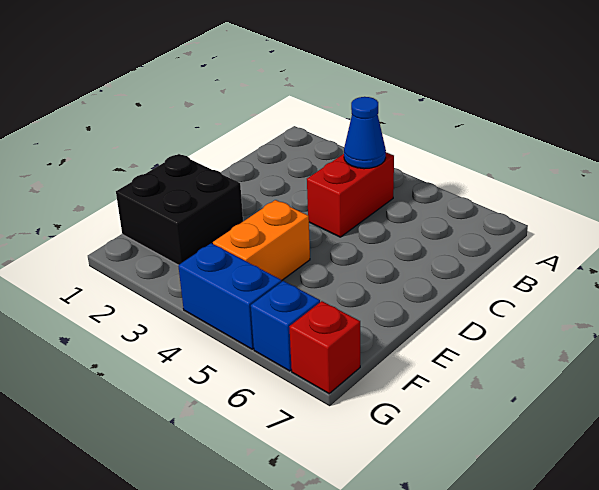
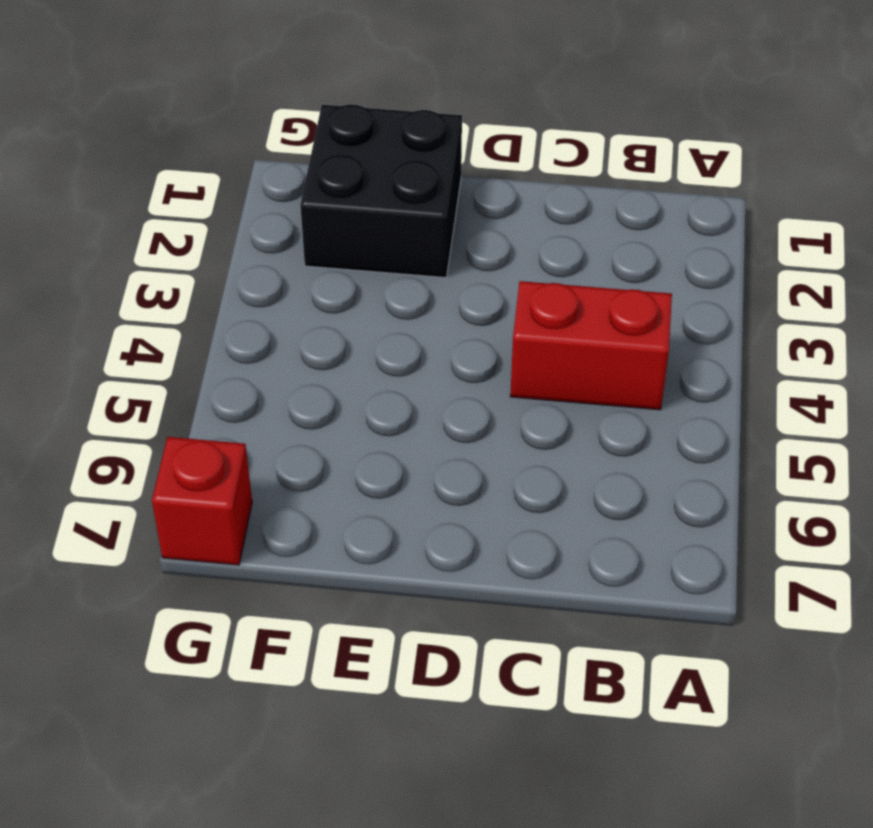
none -> orange 1x2 brick [213,200,310,281]
none -> blue 1x2 brick [178,243,282,349]

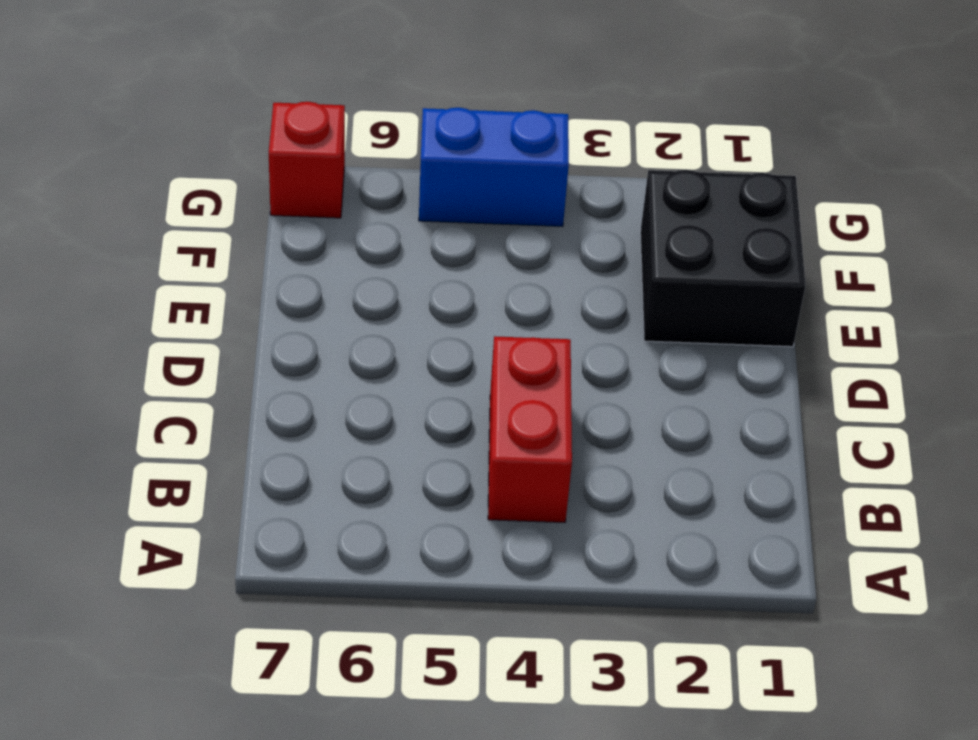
none -> orange 1x2 brick [213,200,310,281]
none -> blue 1x1 brick [251,281,320,371]

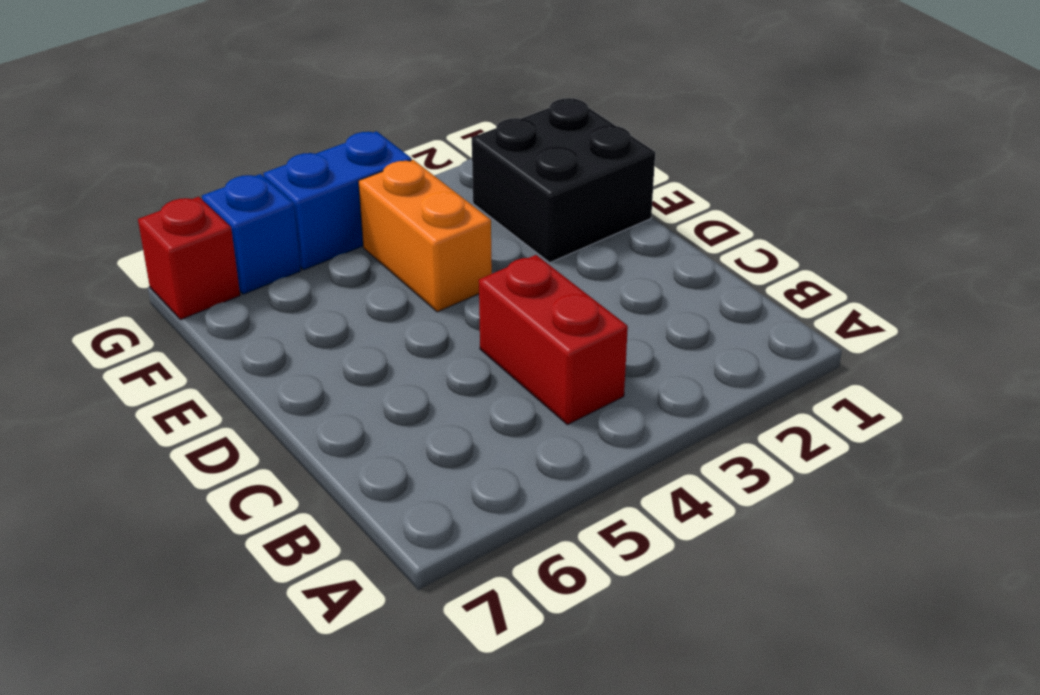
none -> blue 1x1 cone [344,97,386,169]

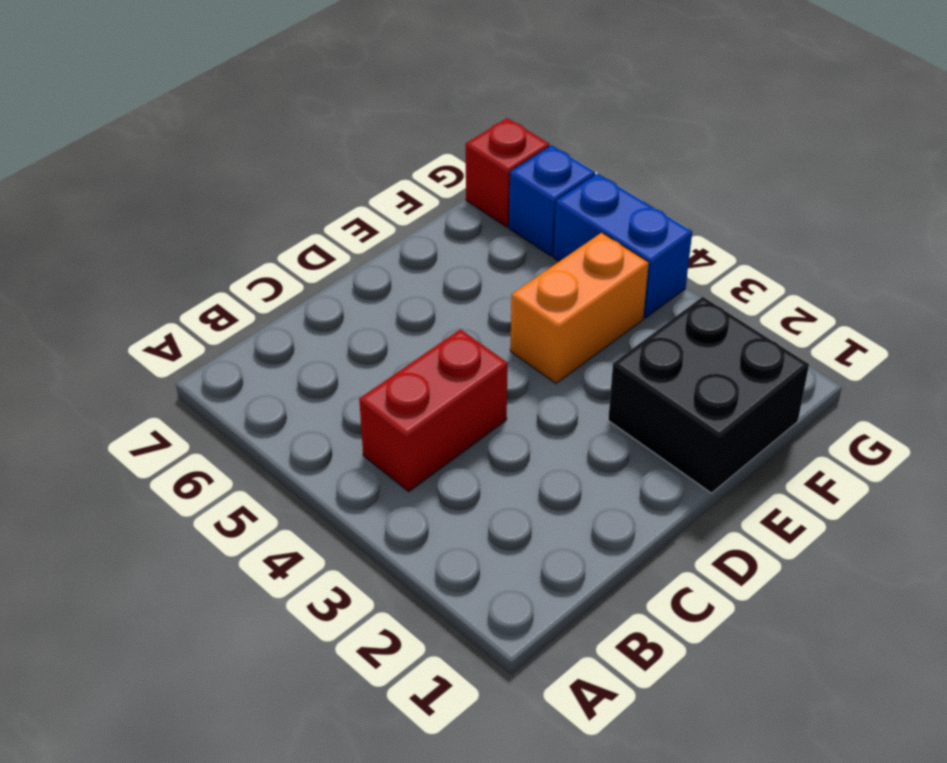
none -> blue 1x1 cone [344,97,386,169]

